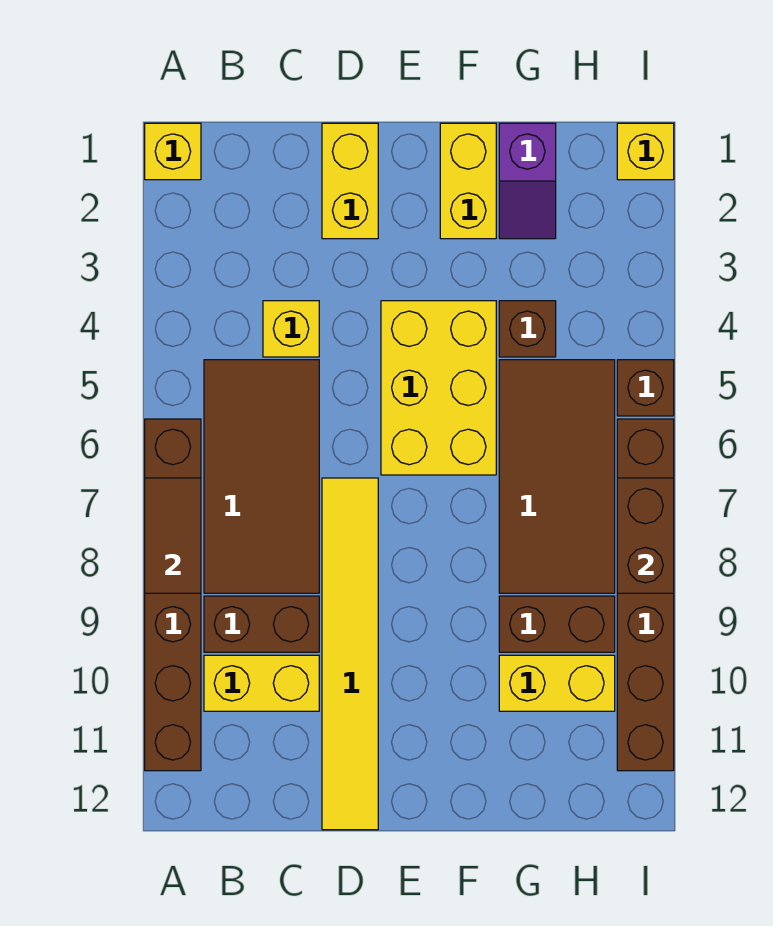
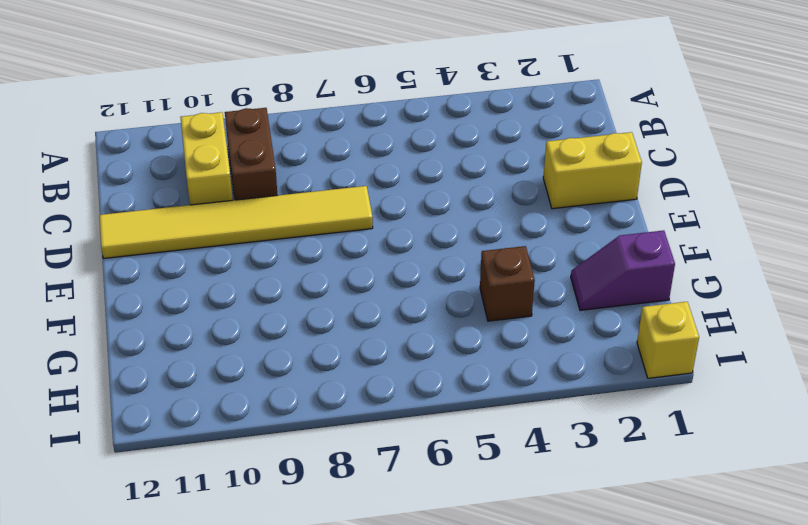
none -> yellow 1x1 brick [145,123,201,180]
none -> brown 1x6 brick [145,419,201,771]
none -> brown 2x4 tile [204,360,319,593]

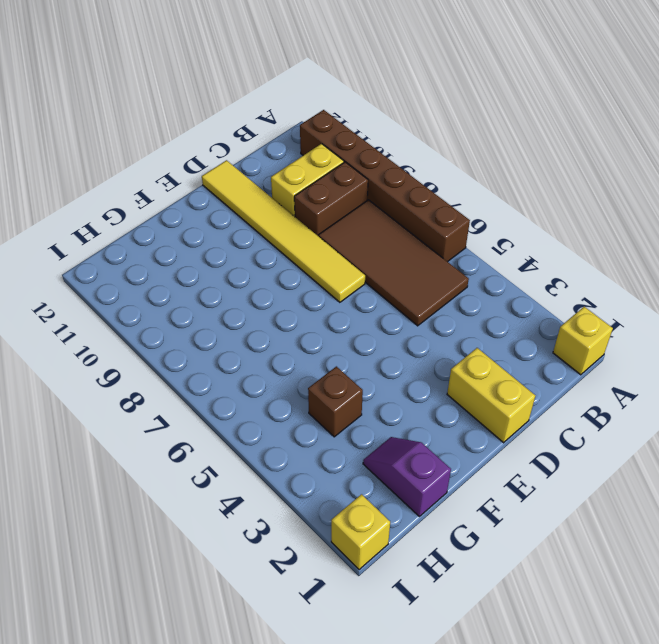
none -> yellow 1x1 brick [263,301,319,357]
none -> yellow 2x3 brick [381,301,496,475]
none -> yellow 1x2 brick [440,123,496,239]

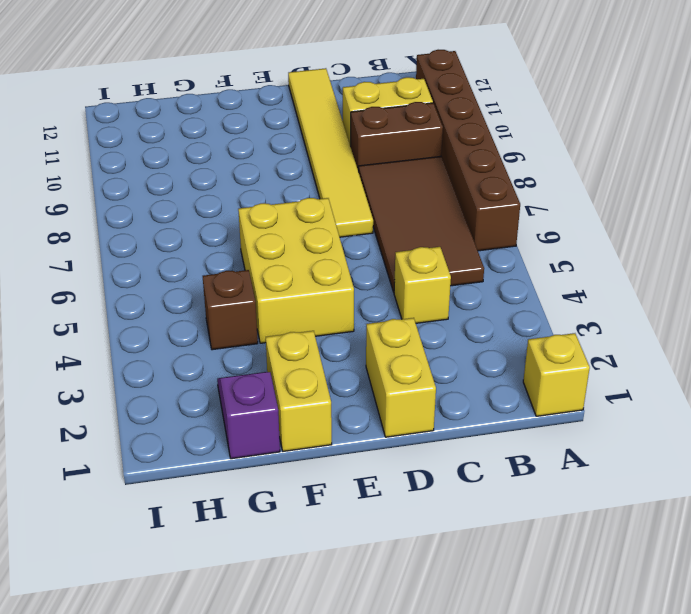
none -> brown 2x4 tile [499,360,615,593]
none -> brown 1x2 brick [499,596,615,652]
none -> yellow 1x2 brick [499,655,615,711]

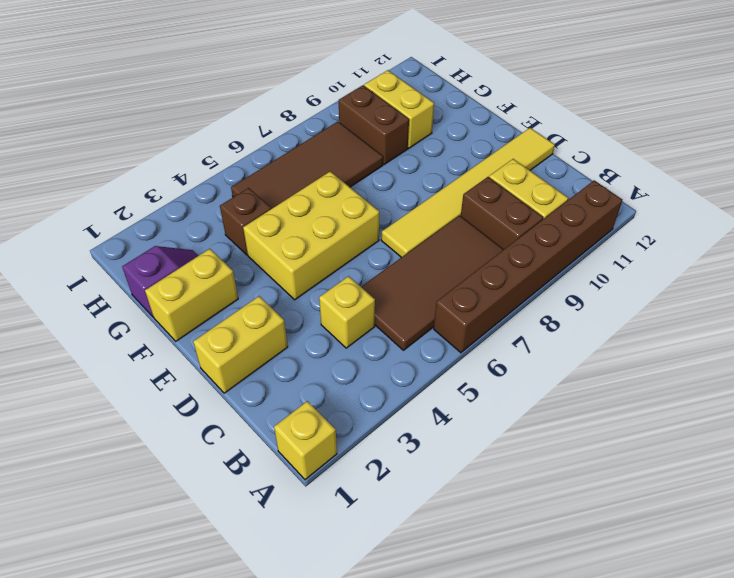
none -> yellow 1x1 brick [617,123,674,180]
none -> brown 1x1 brick [617,360,674,416]
none -> brown 1x6 brick [617,419,674,771]

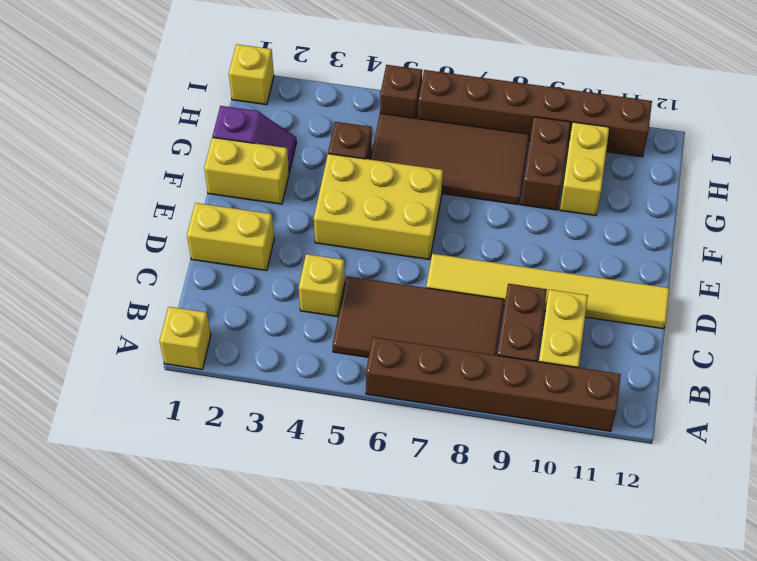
none -> brown 1x2 tile [145,478,201,593]
none -> brown 1x2 brick [617,478,674,593]

